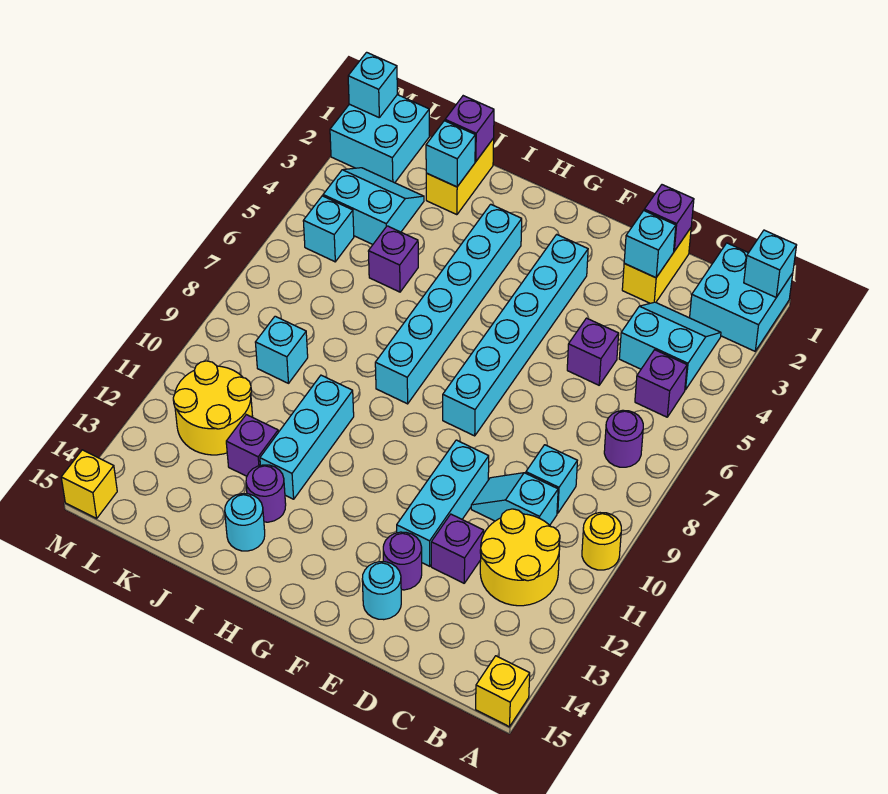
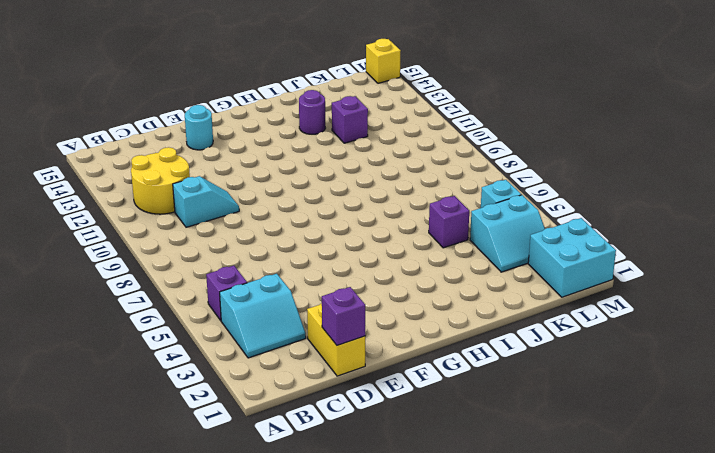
none -> cyan 2x2 brick [690,243,793,351]
none -> yellow 1x1 round brick [582,513,621,570]
none -> yellow 1x1 brick [476,656,530,727]
none -> purple 1x1 round brick [604,410,643,467]

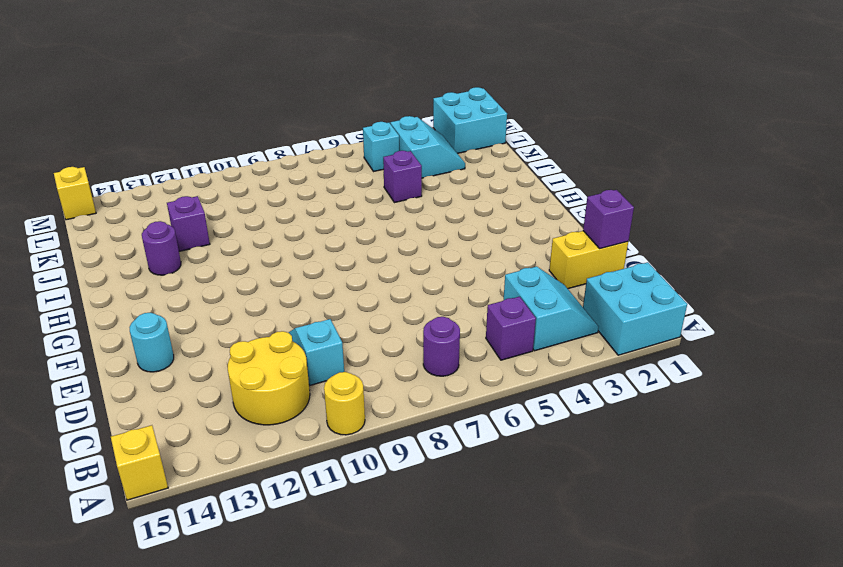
none -> cyan 1x1 brick [526,445,577,513]
none -> purple 1x1 brick [567,318,619,385]
none -> purple 1x1 brick [431,514,484,583]
none -> cyan 1x3 brick [397,440,489,566]

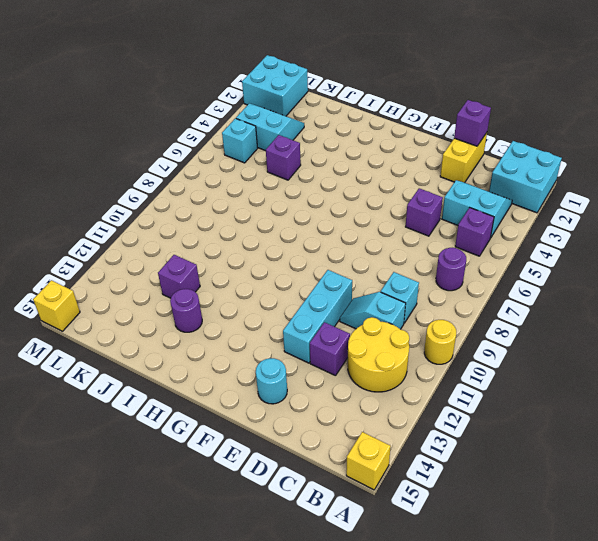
none -> purple 1x1 round brick [383,532,422,590]
none -> cyan 1x6 brick [443,234,588,436]
none -> cyan 1x6 brick [375,204,522,404]
none -> cyan 1x3 brick [260,375,354,499]

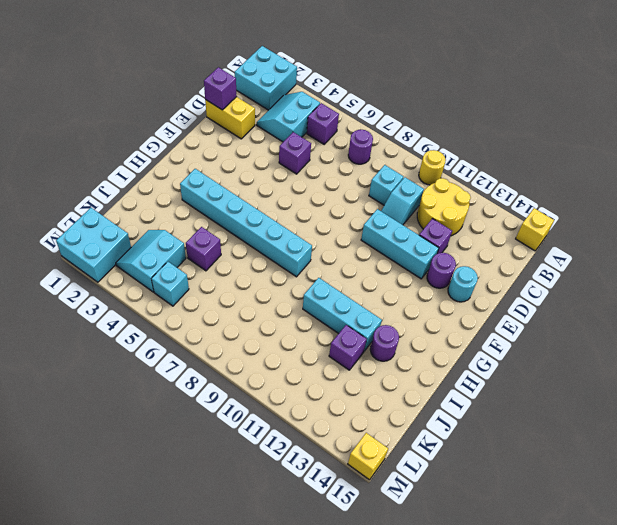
none -> cyan 1x6 brick [443,234,588,436]
none -> cyan 1x1 round brick [225,494,265,551]
none -> yellow 1x2 brick [426,138,494,215]
none -> cyan 1x1 brick [255,316,308,383]

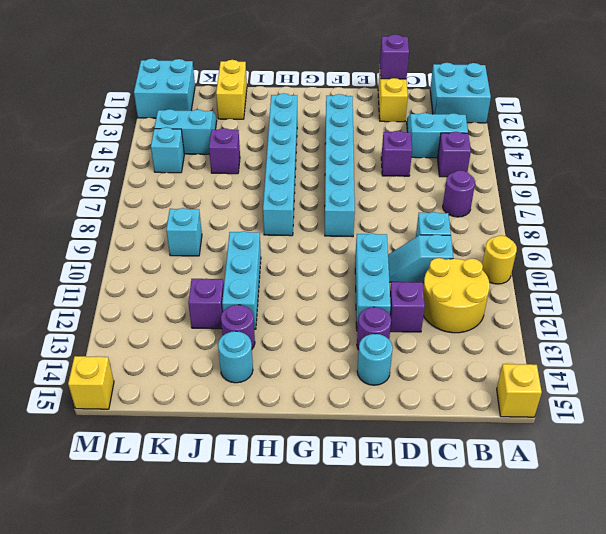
none -> yellow 2x2 round brick [173,361,253,455]
none -> cyan 1x1 brick [744,230,797,297]
none -> cyan 1x1 brick [624,211,676,278]
none -> purple 1x1 brick [445,96,494,161]

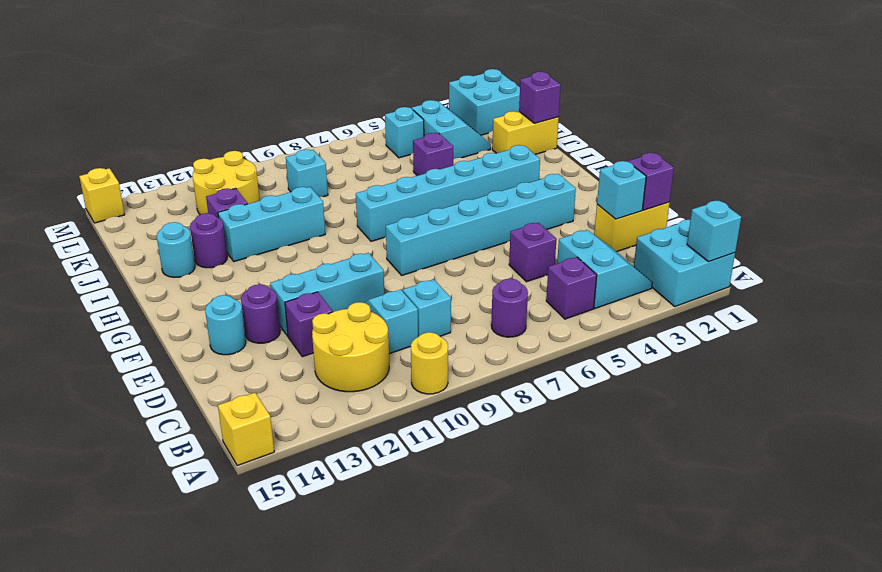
none -> cyan 1x1 brick [426,121,475,187]
none -> cyan 1x1 brick [348,52,397,117]

